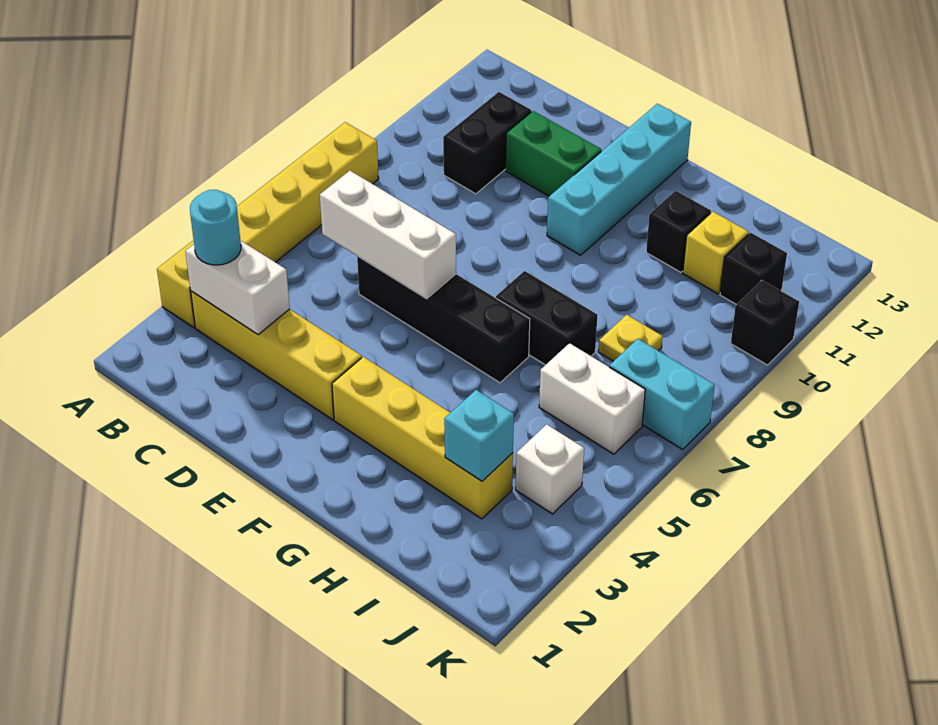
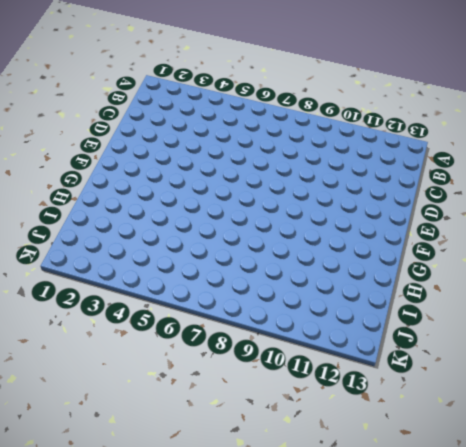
none -> yellow 1x6 brick [157,122,379,328]
none -> yellow 1x4 brick [191,291,362,420]
none -> black 1x2 brick [443,92,531,194]

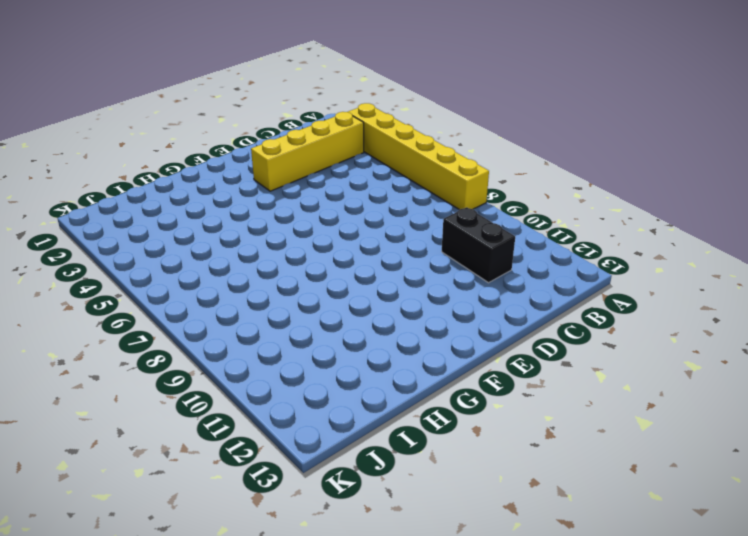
none -> black 1x4 brick [357,256,530,383]
none -> green 1x2 brick [506,111,601,196]
none -> yellow 1x4 brick [332,357,513,519]

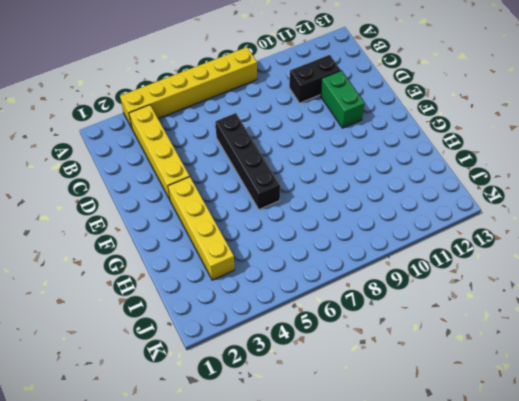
none -> cyan 1x4 brick [547,104,691,255]
none -> black 1x2 brick [496,271,597,365]
none -> black 1x1 brick [646,191,711,272]

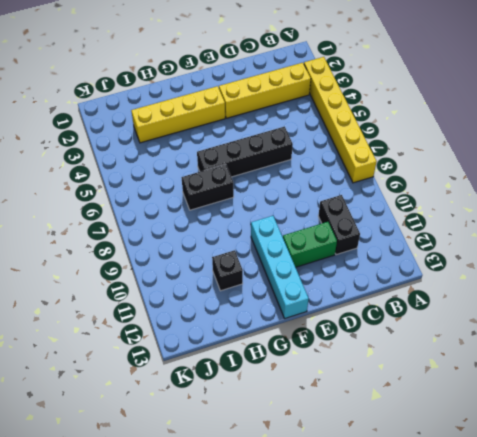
none -> white 1x2 brick [539,343,645,454]
none -> yellow 1x1 plate [598,315,663,361]
none -> yellow 1x1 brick [683,212,749,294]

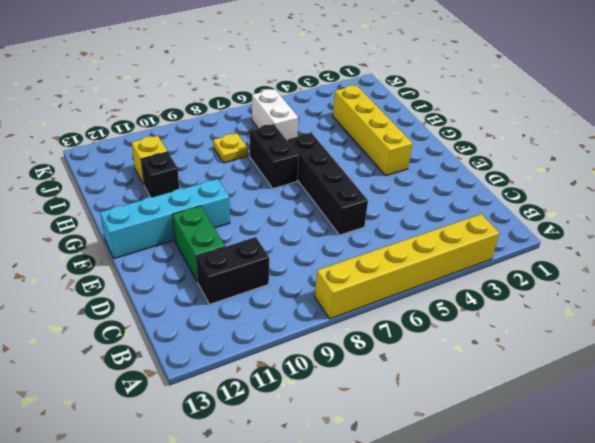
none -> yellow 1x4 brick [191,291,362,420]
none -> white 1x1 brick [516,424,584,514]
none -> cyan 1x2 brick [609,339,715,449]

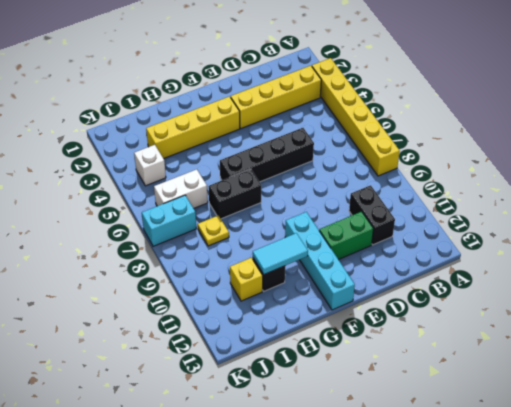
cyan 1x2 tile [253,233,308,274] -> none
none -> black 1x1 brick [720,233,787,305]
none -> black 1x1 brick [731,280,799,365]
none -> white 1x2 brick [185,240,290,334]

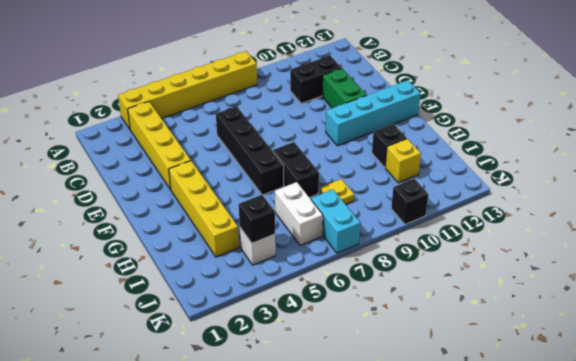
black 1x1 brick [239,195,275,243] -> black 1x1 brick moved to [720,233,787,305]
none -> white 1x2 brick [185,240,290,334]
none -> white 1x3 brick [320,171,456,298]
none -> cyan 1x1 brick [444,390,514,481]

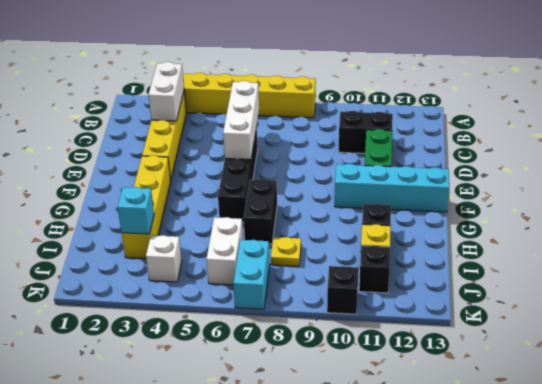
none -> cyan 1x1 round brick [190,190,241,265]

